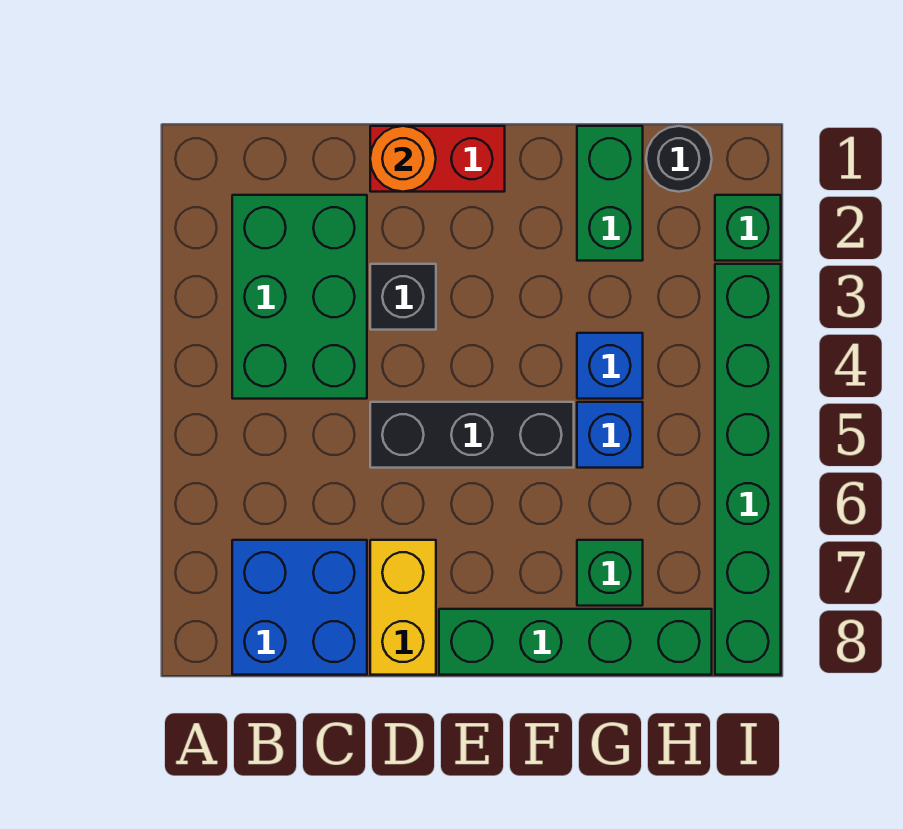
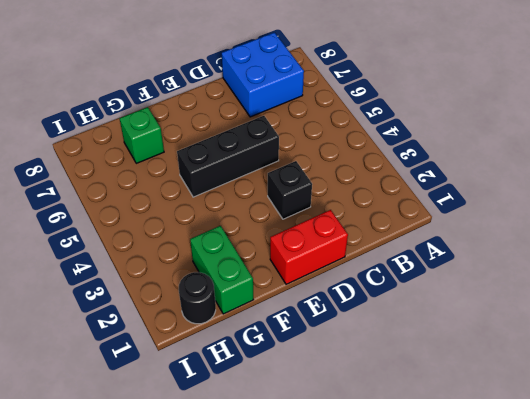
none -> green 2x3 brick [232,195,367,399]
none -> yellow 1x2 brick [370,540,436,675]
none -> green 1x4 brick [439,609,712,675]

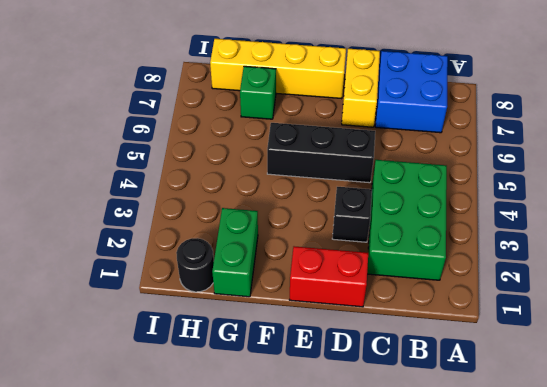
yellow 1x4 brick [210,39,346,99] -> green 1x4 brick [439,609,712,675]
none -> blue 1x1 brick [577,333,643,399]
none -> blue 1x1 brick [577,402,643,468]
none -> green 1x1 brick [715,195,781,261]

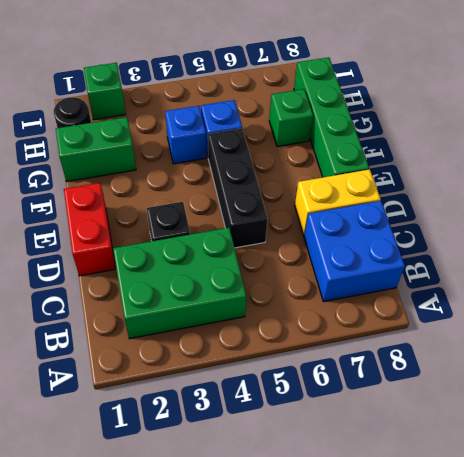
none -> green 1x6 brick [715,264,781,675]
none -> orange 1x1 round brick [370,126,436,192]

